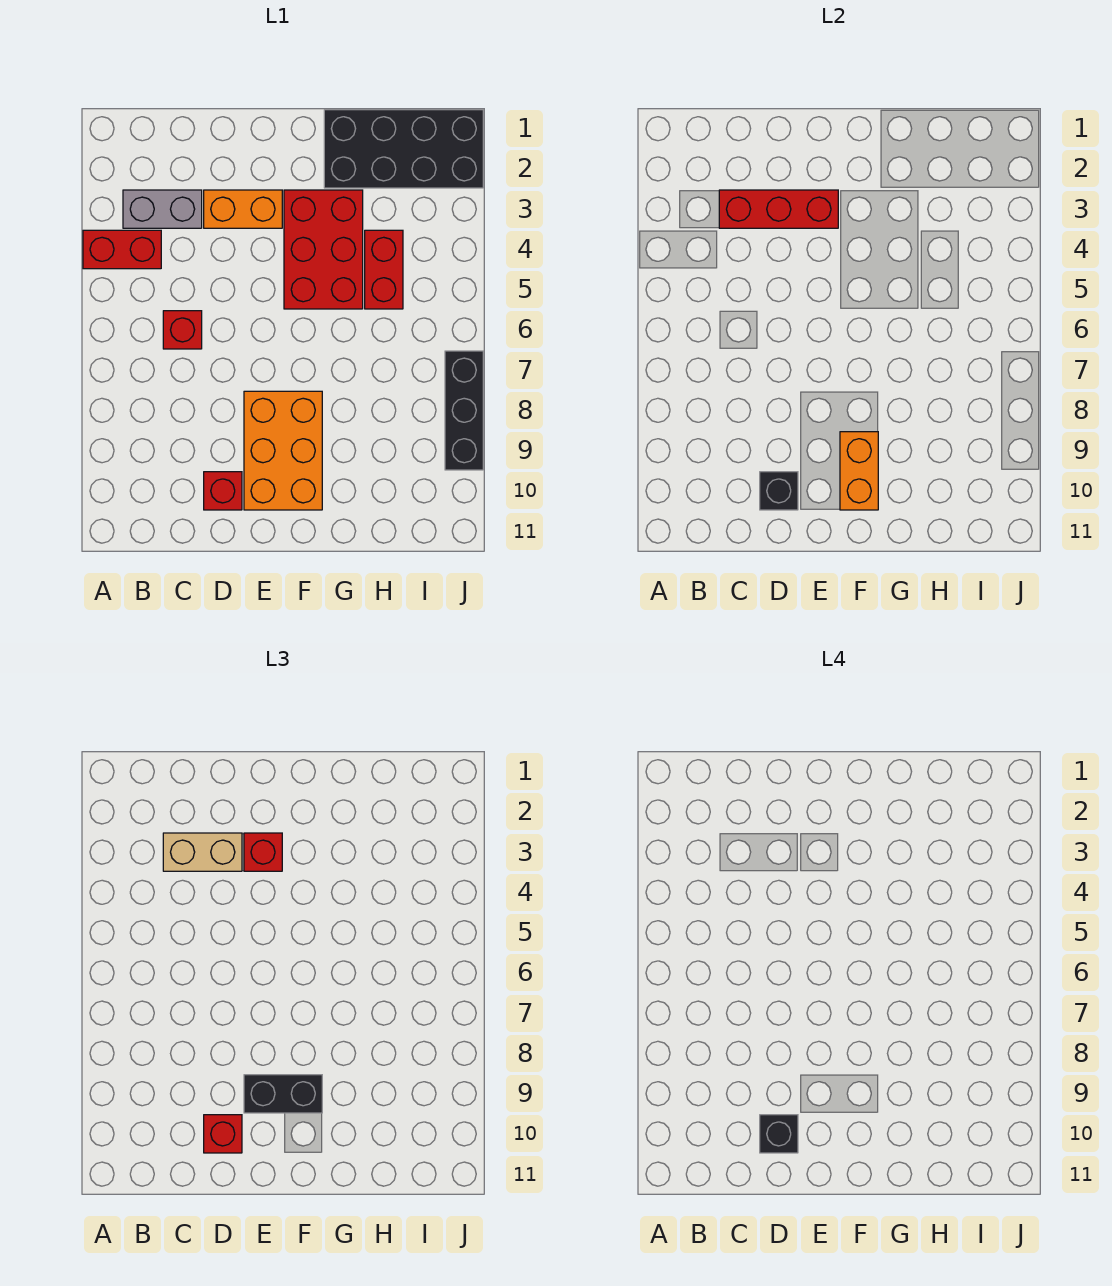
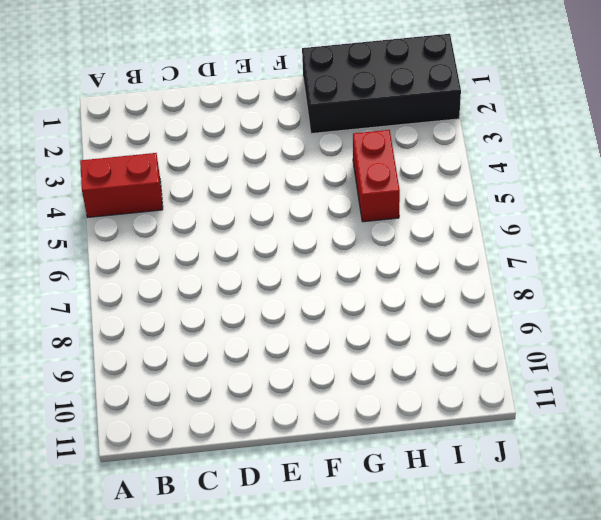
none -> grey 1x2 brick [123,190,202,228]
none -> red 1x1 brick [163,311,202,349]
none -> orange 1x2 brick [204,190,282,228]

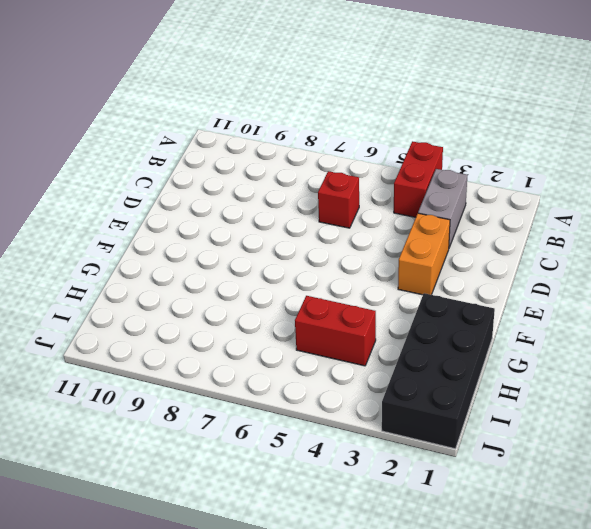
none -> red 1x1 brick [204,472,242,510]
none -> orange 2x3 brick [244,391,322,510]
none -> red 2x3 brick [284,190,363,309]

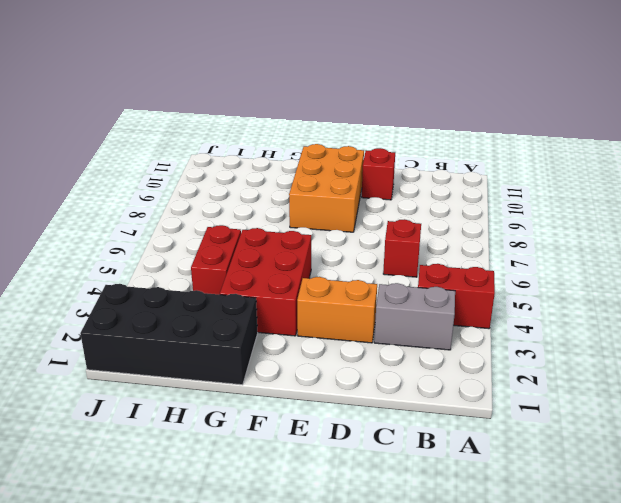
none -> black 1x3 brick [445,351,483,470]
none -> red 1x3 brick [719,190,838,228]
none -> black 1x1 brick [760,472,798,510]

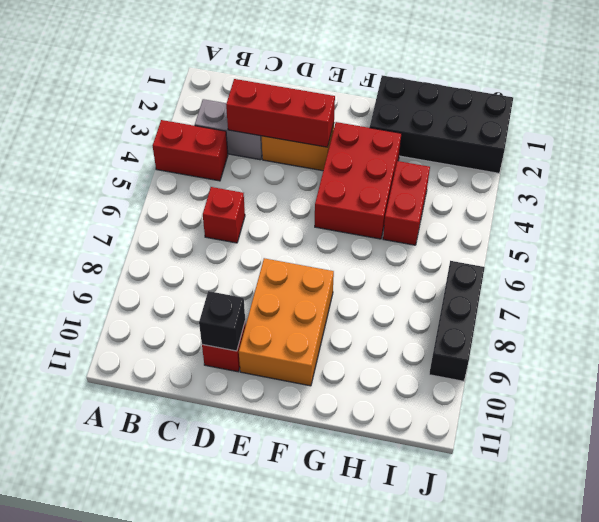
none -> orange 1x2 brick [840,432,878,510]
none -> tan 1x2 brick [163,833,242,871]
none -> red 1x1 brick [204,1115,242,1153]

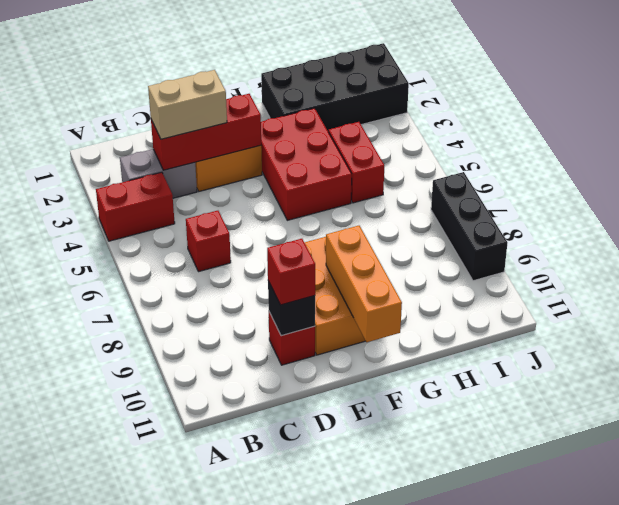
orange 1x3 brick [326,226,402,342] -> orange 1x2 brick [840,432,878,510]
none -> red 1x1 brick [244,833,282,871]
none -> black 1x2 brick [244,1075,322,1113]
none -> black 1x1 brick [760,1115,798,1153]

